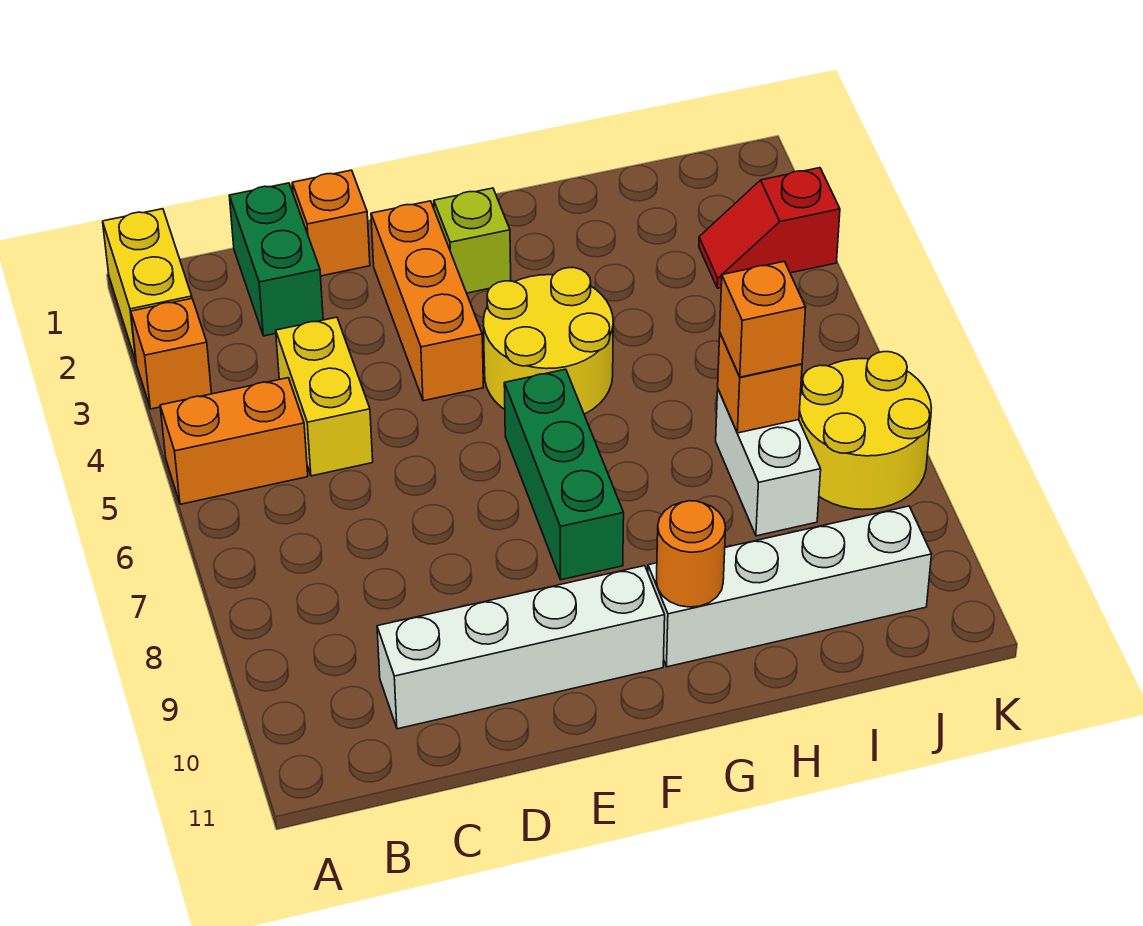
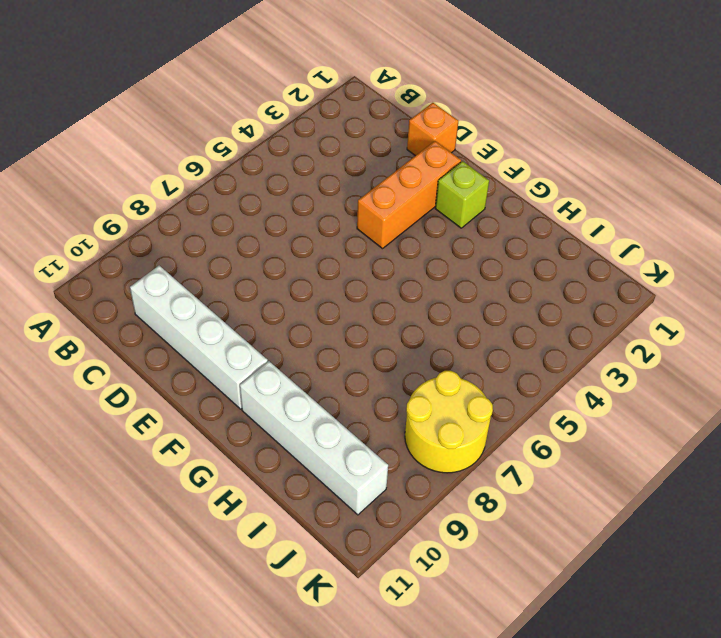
none -> yellow 1x2 brick [103,209,192,361]
none -> orange 1x1 brick [131,299,212,409]
none -> orange 1x2 brick [160,378,308,504]

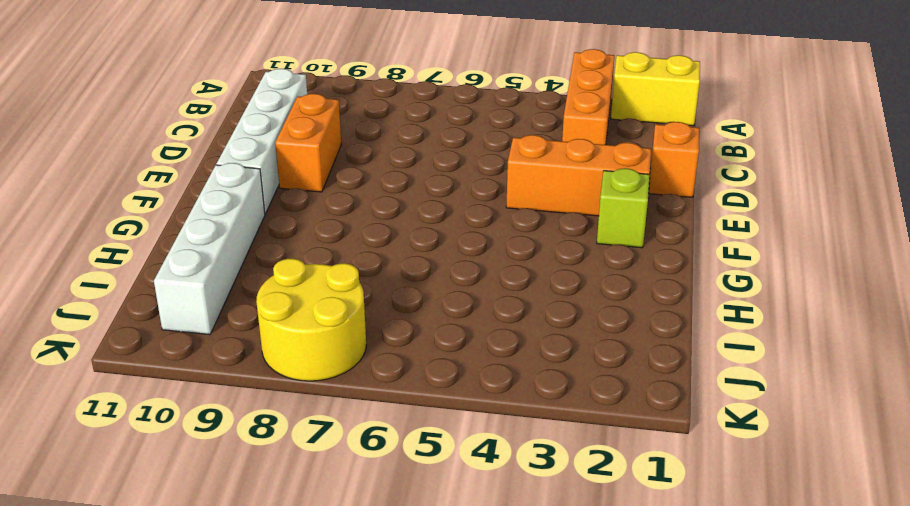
orange 1x3 brick [562,49,615,145] -> orange 1x1 brick [131,299,212,409]
orange 1x2 brick [275,94,341,192] -> orange 1x2 brick moved to [160,378,308,504]
none -> green 1x2 brick [229,183,323,336]
none -> yellow 1x2 brick [276,317,373,476]
none -> yellow 2x2 round brick [483,268,613,414]

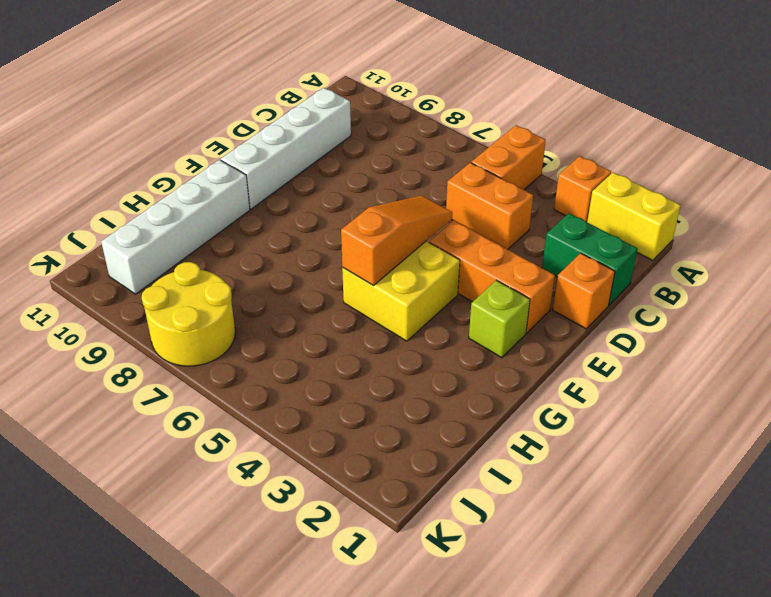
orange 1x2 brick [446,163,533,249] -> yellow 1x2 brick [276,317,373,476]
orange 1x3 slope [341,196,452,286] -> none
yellow 2x2 brick [342,241,460,341] -> yellow 2x2 round brick [483,268,613,414]
none -> green 1x3 brick [504,369,624,580]
none -> white 1x2 brick [716,390,821,536]
none -> red 1x2 slope [699,168,840,288]

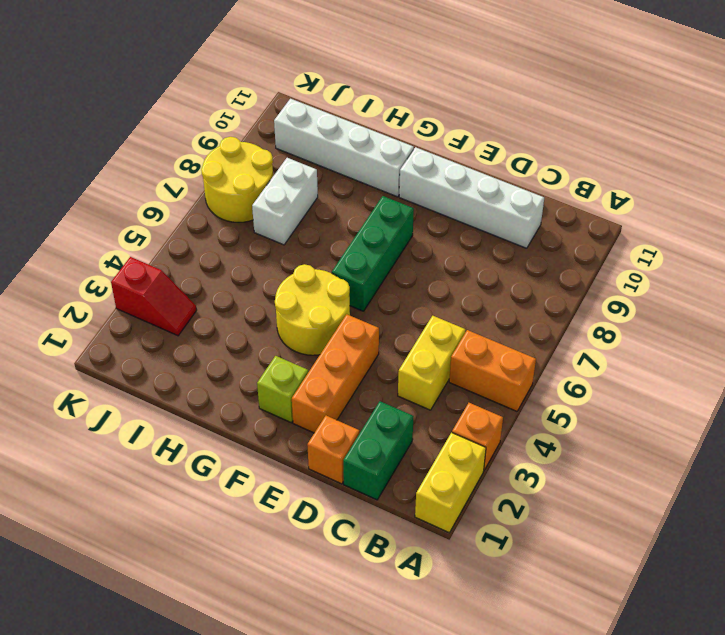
none -> orange 1x1 round brick [656,501,726,607]
none -> orange 1x1 brick [718,334,802,433]
none -> orange 1x1 brick [720,261,806,377]

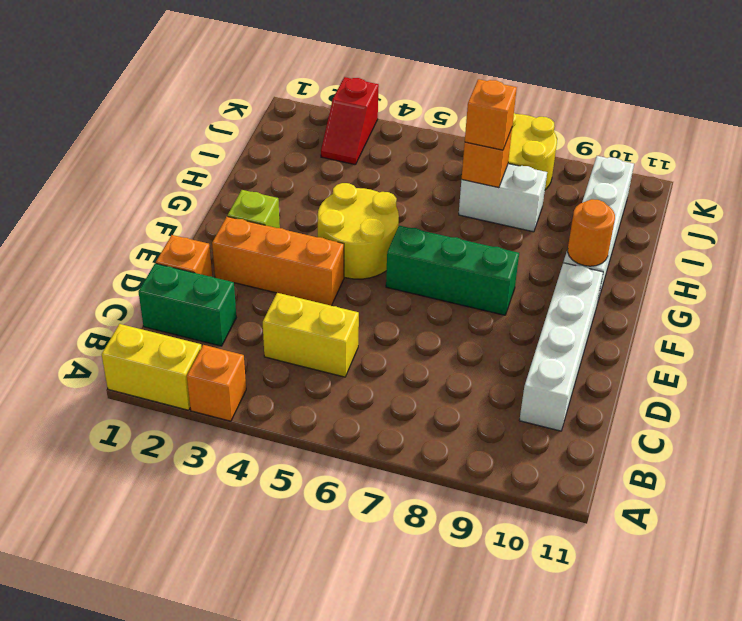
none -> orange 1x2 brick [160,378,308,504]

